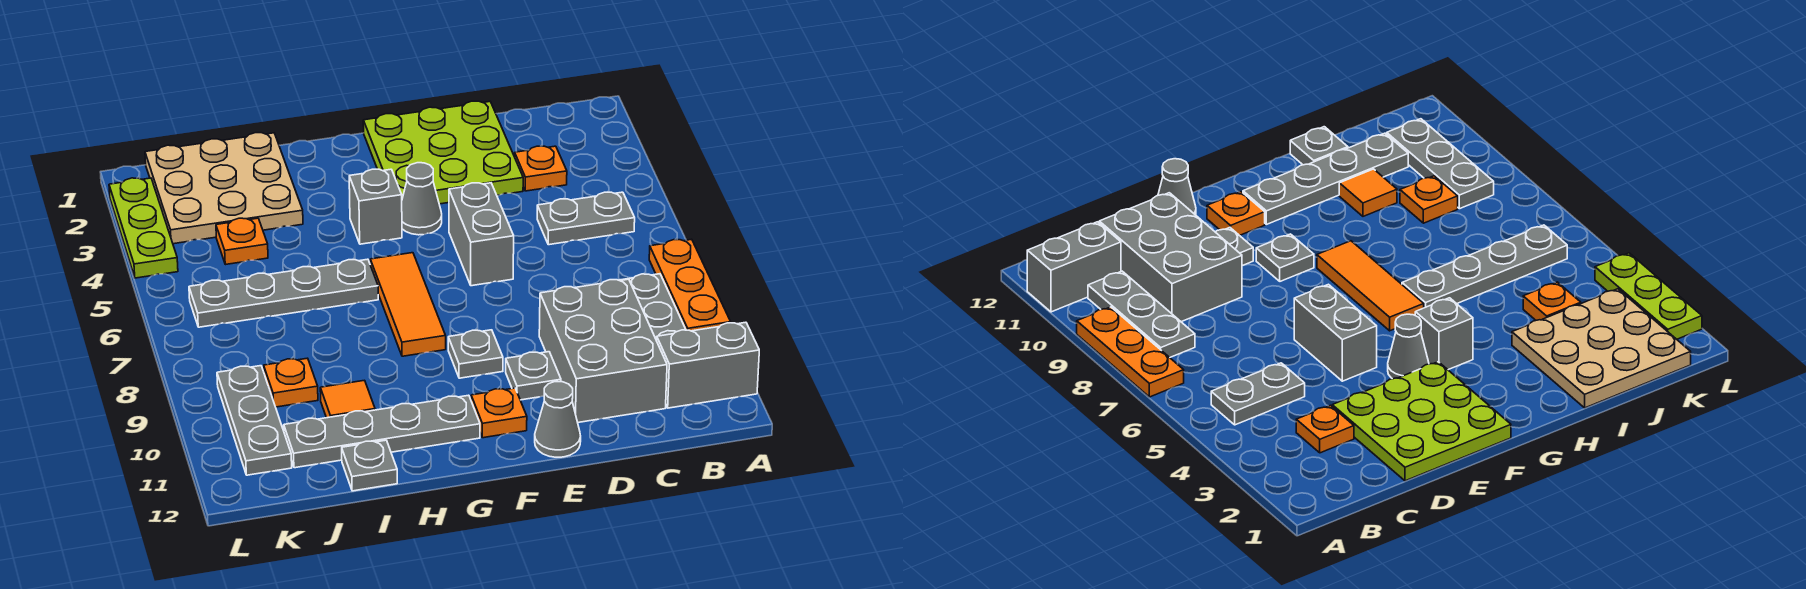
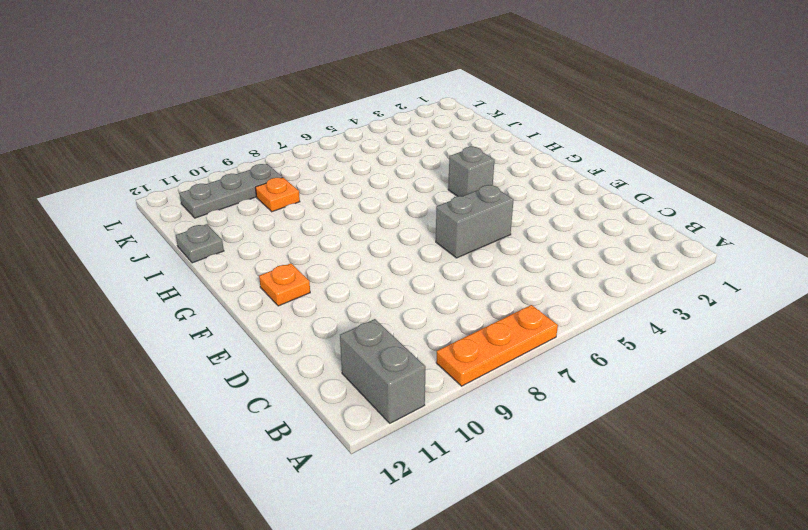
none -> grey 1x2 plate [537,192,635,245]
none -> grey 1x3 plate [619,274,686,341]
none -> orange 1x1 plate [515,146,567,191]

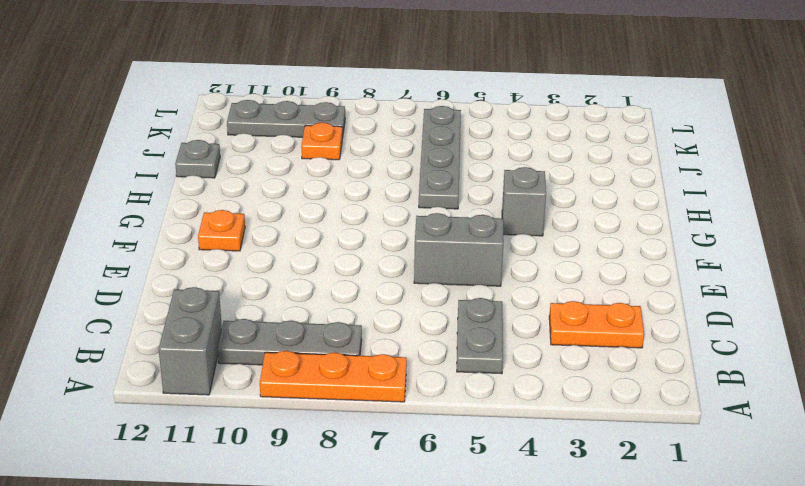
orange 1x2 plate [549,301,644,348] -> orange 1x1 plate [515,146,567,191]
none -> grey 2x3 brick [539,279,667,422]
none -> lime 3x3 plate [363,101,523,204]
none -> grey 1x1 plate [506,352,561,400]

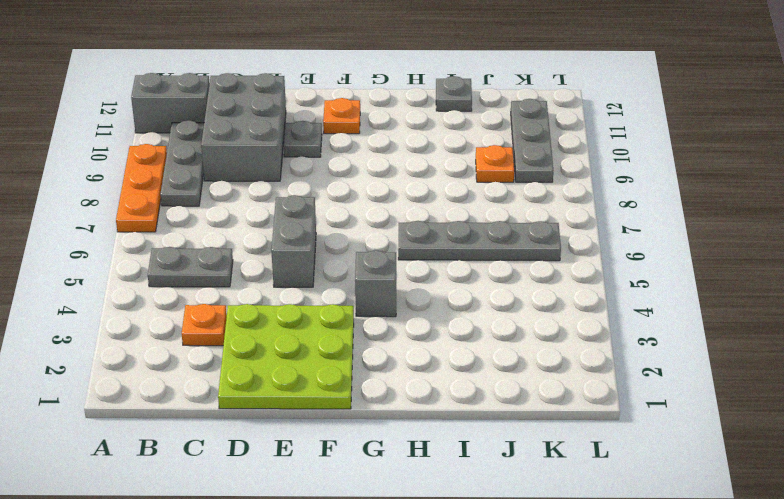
none -> grey 1x1 cone [535,382,581,457]
none -> grey 1x1 cone [402,163,442,235]
none -> grey 1x1 plate [448,330,503,378]

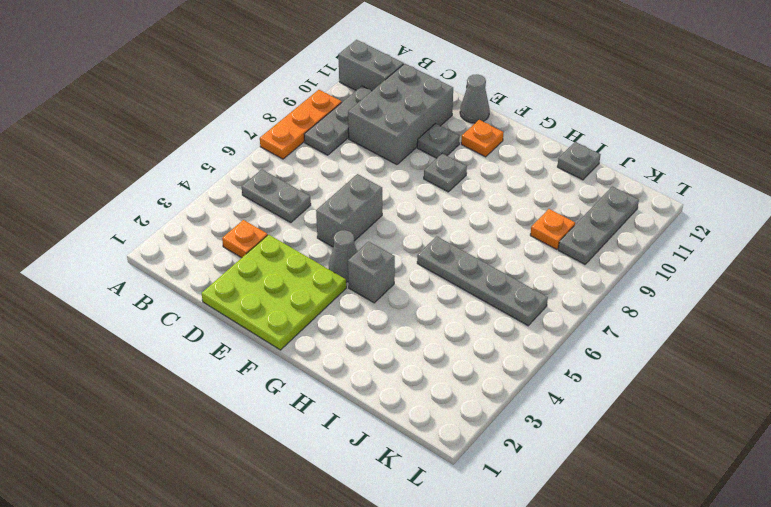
none -> orange 1x3 tile [370,253,446,356]
none -> grey 1x4 plate [284,395,480,468]
none -> tan 3x3 plate [145,133,303,244]

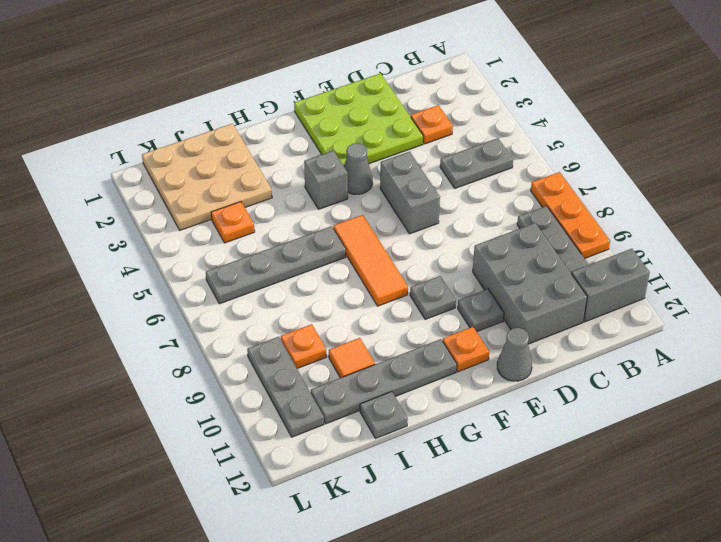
none -> lime 1x3 plate [109,178,178,278]

